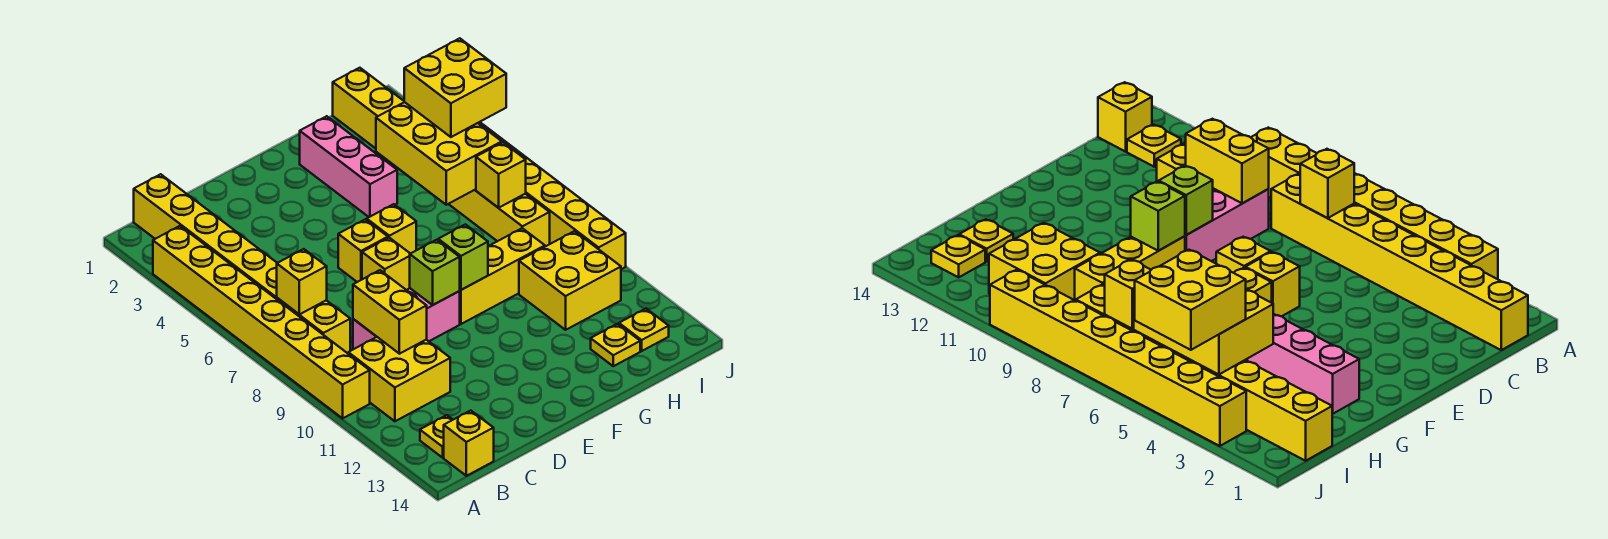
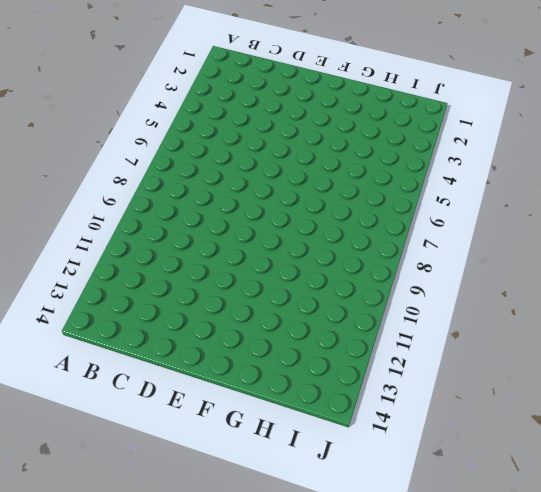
none -> yellow 1x8 brick [153,226,370,418]
none -> yellow 1x8 brick [134,174,350,353]
none -> yellow 2x2 brick [348,337,450,421]

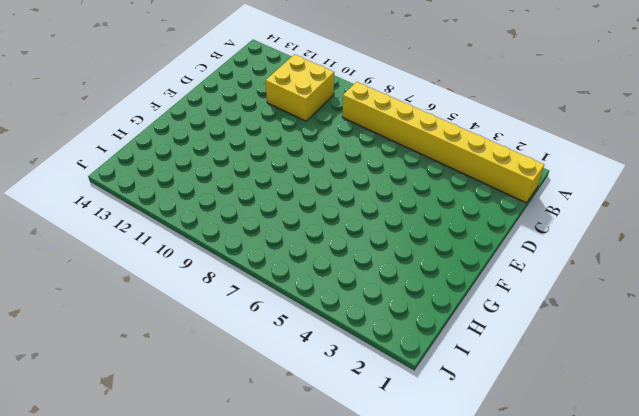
none -> yellow 1x8 brick [153,226,370,418]
none -> yellow 1x1 plate [420,415,453,458]
none -> yellow 1x1 brick [444,411,494,476]

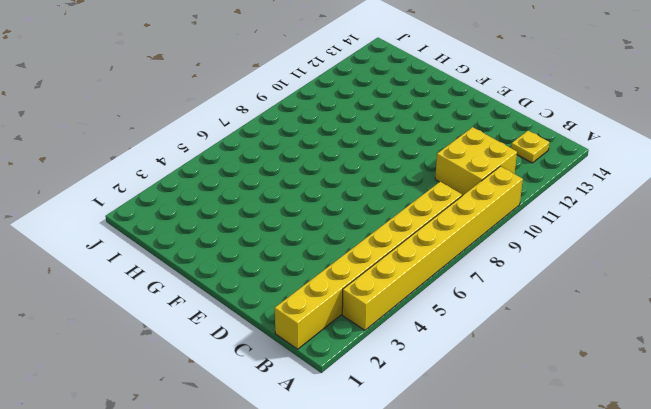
none -> yellow 1x1 brick [444,411,494,476]
none -> pink 1x3 brick [353,288,460,349]
none -> yellow 1x1 brick [338,219,388,282]

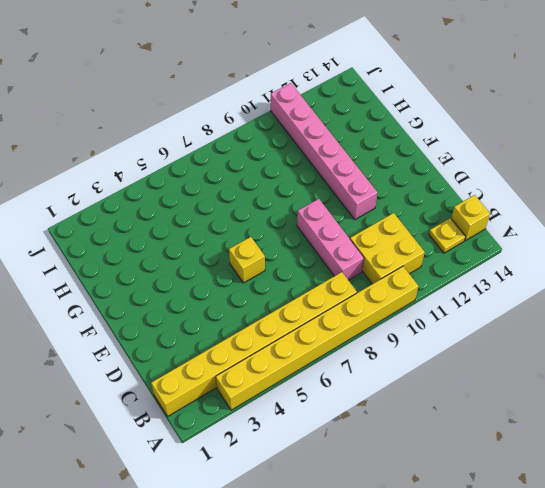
pink 1x6 brick [271,83,377,219] -> yellow 2x2 brick [519,231,621,330]
none -> yellow 1x1 brick [362,238,410,290]
none -> yellow 1x1 brick [367,204,416,254]
none -> yellow 1x3 brick [460,228,545,324]

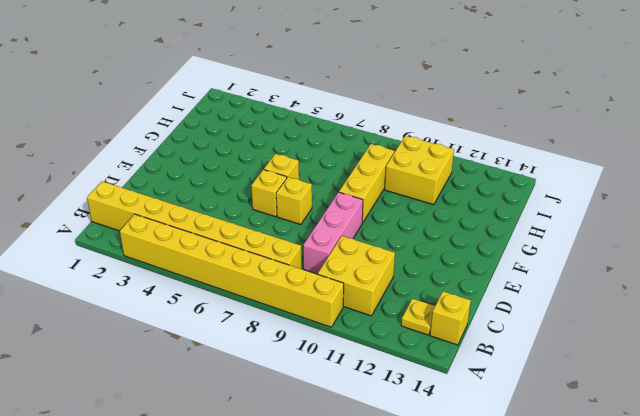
none -> pink 1x3 brick [300,116,397,217]
none -> yellow 1x1 plate [591,324,640,366]
none -> yellow 1x8 brick [333,68,550,247]

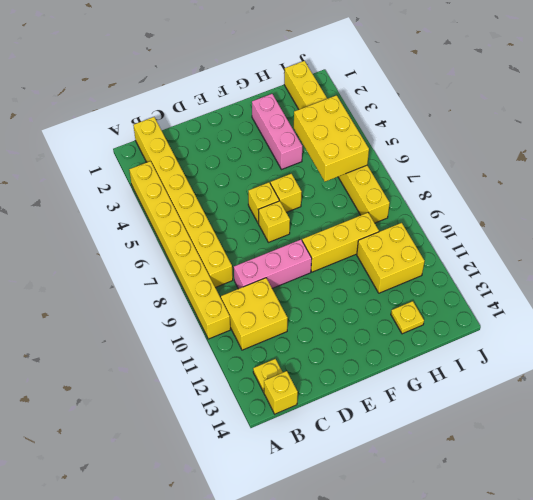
none -> yellow 1x1 plate [619,309,669,351]
none -> yellow 1x8 brick [478,122,626,269]
none -> yellow 1x1 brick [277,249,327,314]

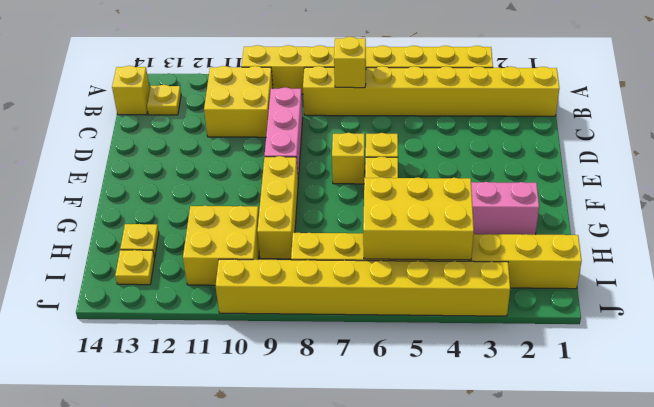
none -> yellow 1x2 brick [353,270,427,354]
none -> lime 1x1 brick [410,240,460,305]
none -> lime 1x1 brick [438,224,488,290]

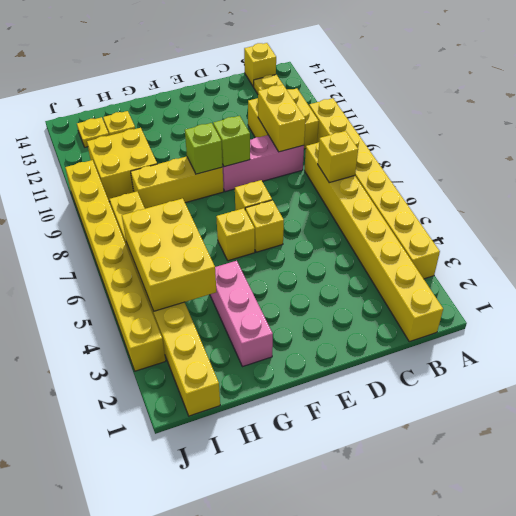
none -> yellow 1x1 brick [476,142,526,208]
none -> yellow 2x2 brick [404,38,506,137]

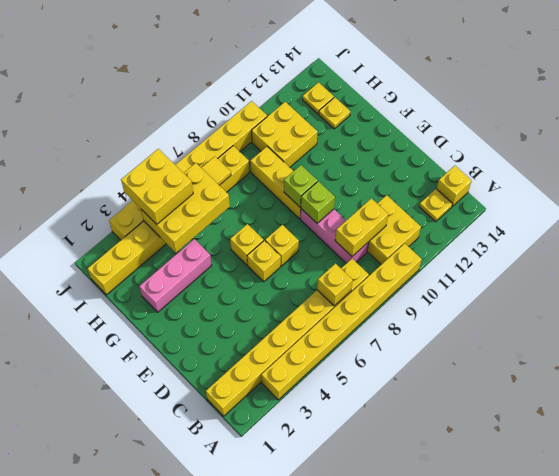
yellow 1x1 tile [202,157,231,185] -> yellow 1x1 brick [476,142,526,208]

